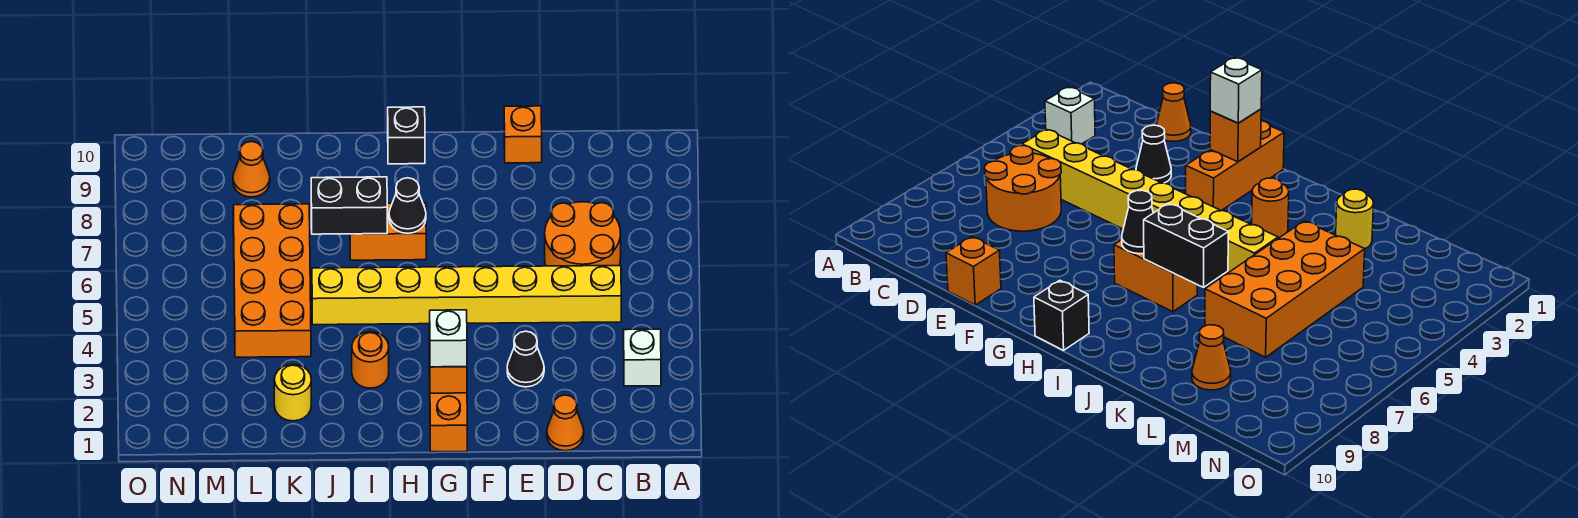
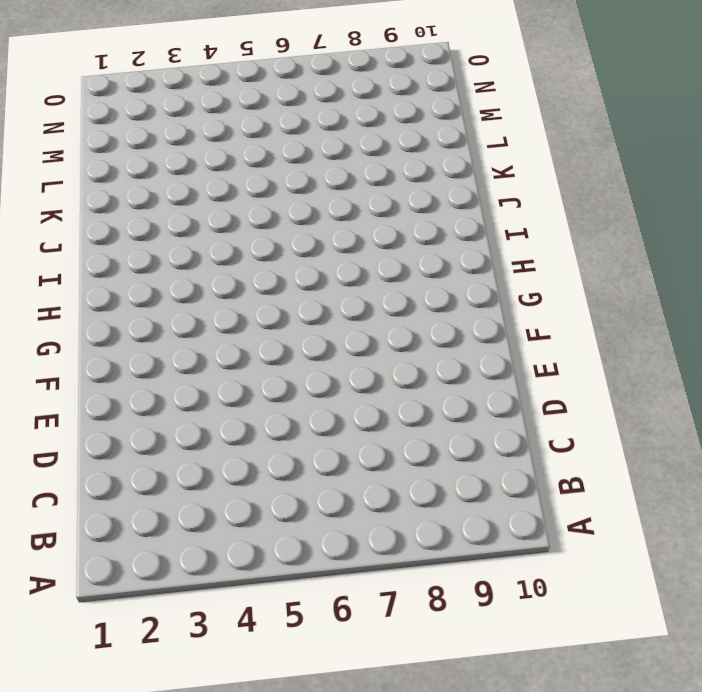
none -> white 1x1 brick [624,329,661,386]
none -> yellow 1x8 brick [312,266,621,325]
none -> orange 2x2 round brick [545,202,621,266]

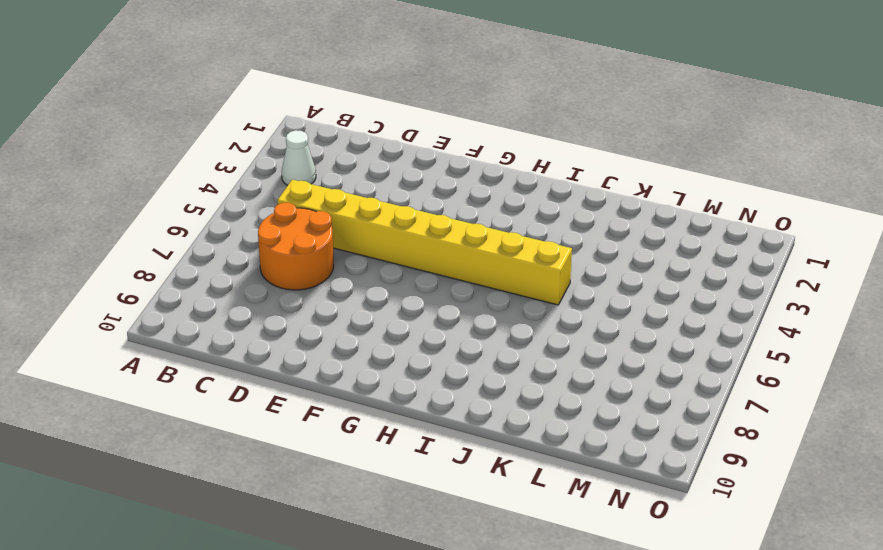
white 1x1 cone [282,130,316,186] -> white 1x1 brick [624,329,661,386]
none -> orange 1x1 cone [547,395,584,451]
none -> black 1x1 cone [507,331,544,387]
none -> orange 1x1 brick [504,106,542,163]

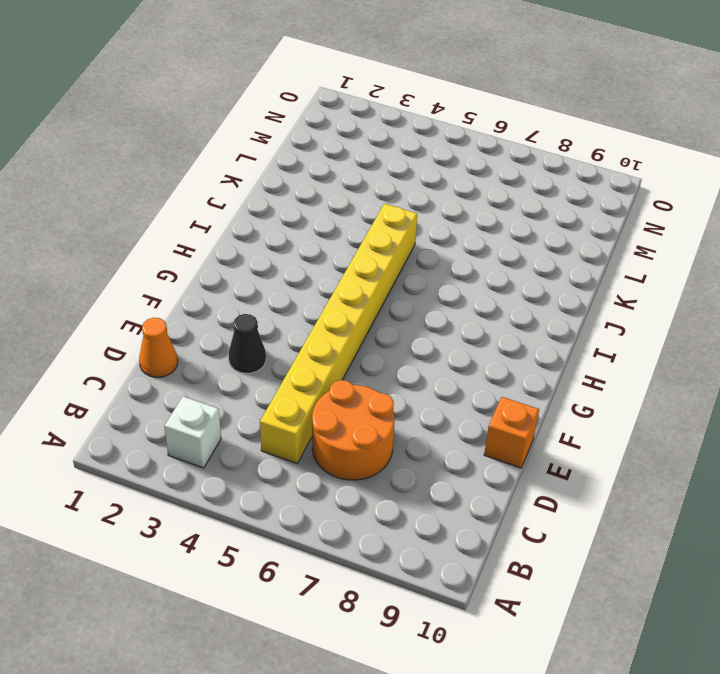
none -> orange 1x3 brick [429,331,467,452]
none -> orange 1x2 brick [350,203,426,260]
none -> black 1x1 brick [388,107,425,164]

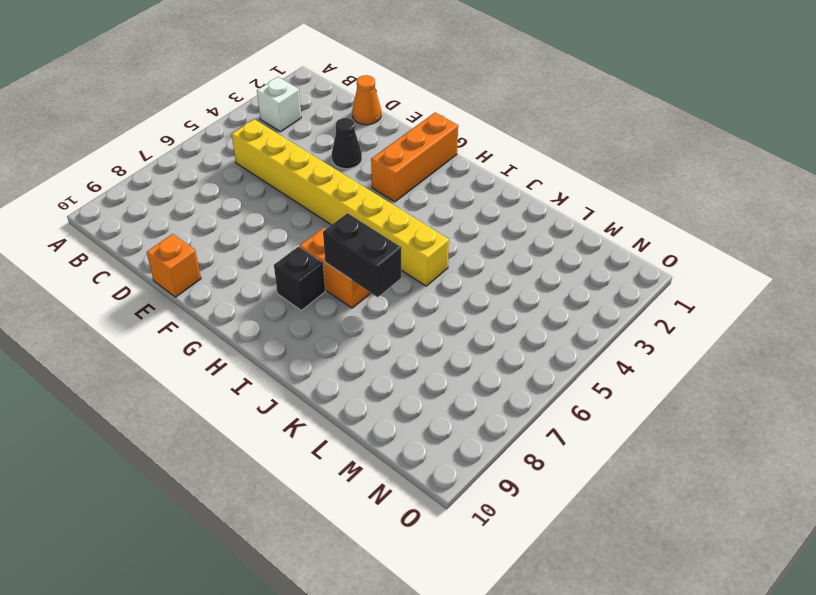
black 1x1 brick [274,246,325,310] -> black 1x1 brick moved to [388,107,425,164]
none -> orange 2x2 round brick [545,202,621,266]
none -> orange 1x1 round brick [352,332,389,388]
none -> yellow 1x1 round brick [274,364,311,421]

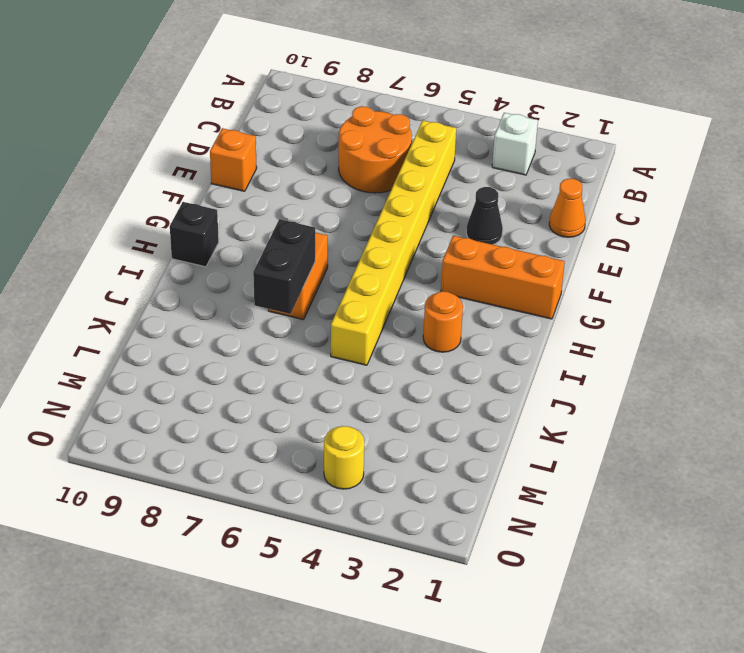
yellow 1x1 round brick [324,426,364,489] -> yellow 1x1 round brick moved to [274,364,311,421]
none -> orange 2x4 brick [233,204,311,357]
none -> orange 1x1 cone [233,142,270,197]
none -> orange 1x1 brick [430,367,467,393]

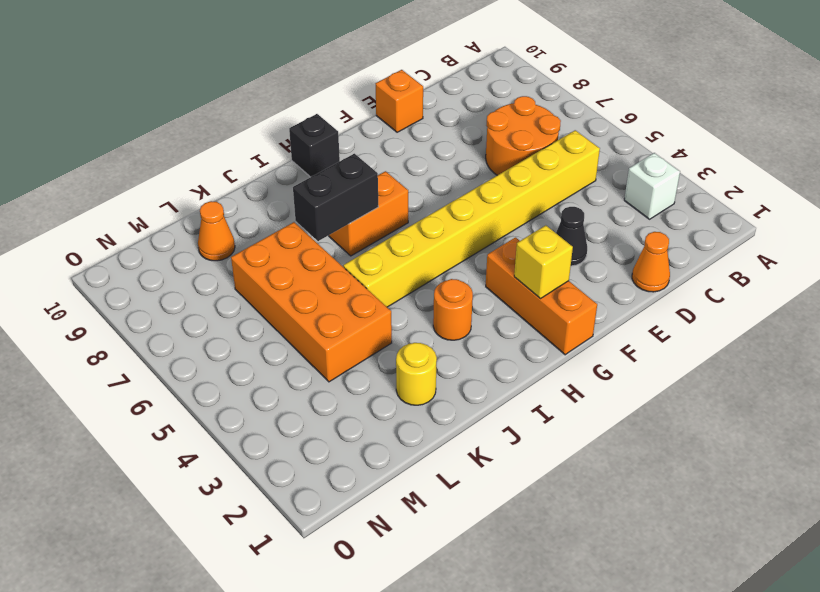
yellow 1x1 brick [514,225,573,298] -> orange 1x1 brick [430,367,467,393]
none -> black 1x1 cone [389,178,426,233]
none -> white 1x1 brick [429,310,467,367]

